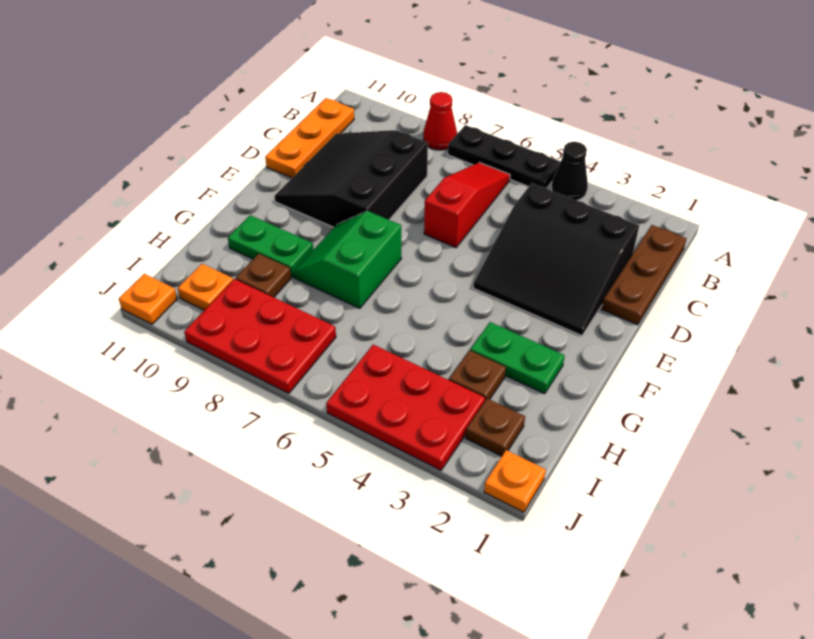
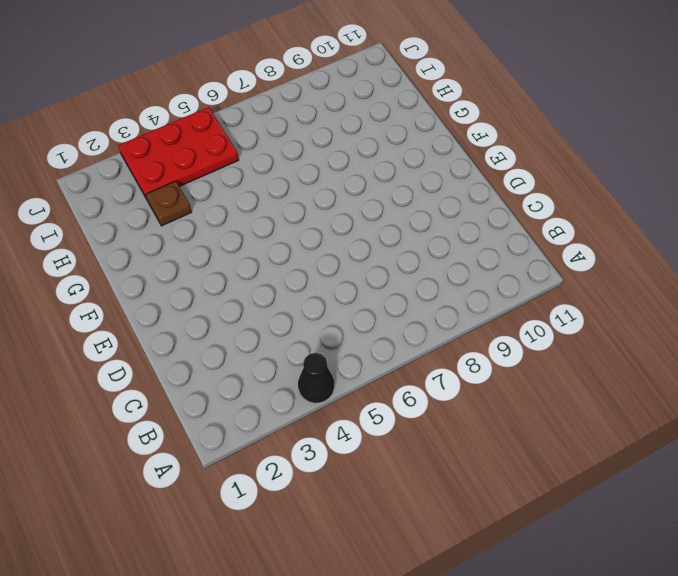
none -> black 1x3 plate [448,125,561,188]
none -> red 1x1 cone [423,92,457,150]
none -> brown 1x3 plate [602,225,686,325]

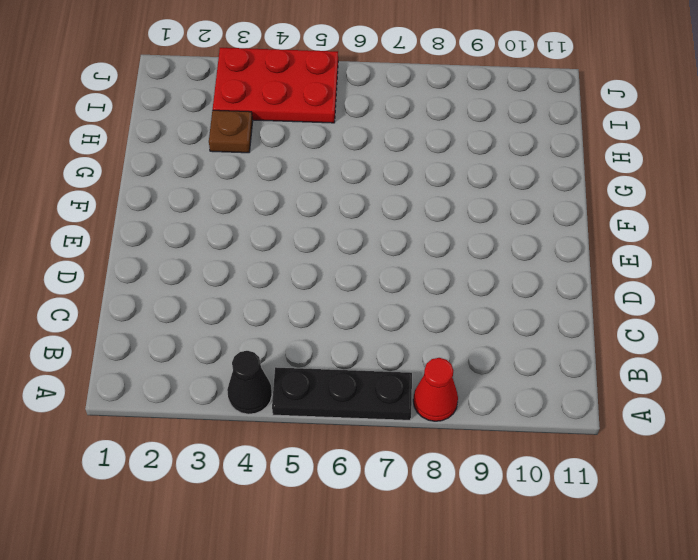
none -> brown 1x3 plate [602,225,686,325]
none -> red 1x3 slope [424,163,510,248]
none -> orange 1x3 plate [265,98,354,178]

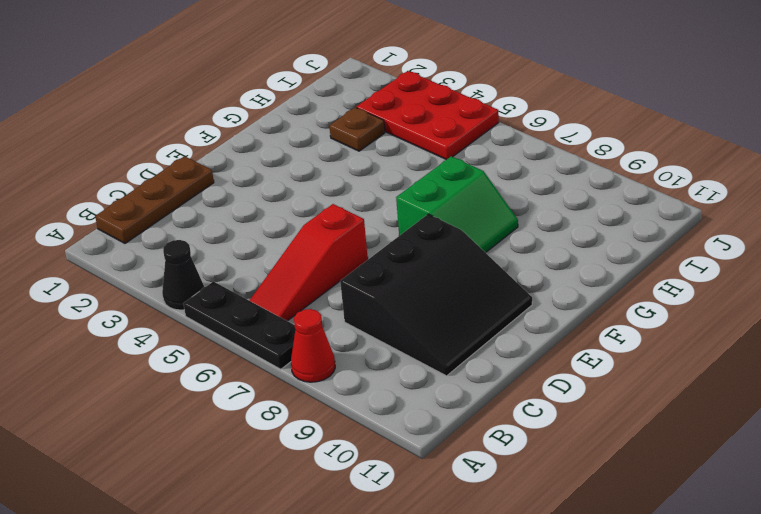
none -> orange 1x3 plate [265,98,354,178]
none -> black 3x3 slope [473,183,639,336]
none -> green 1x2 plate [470,322,565,394]

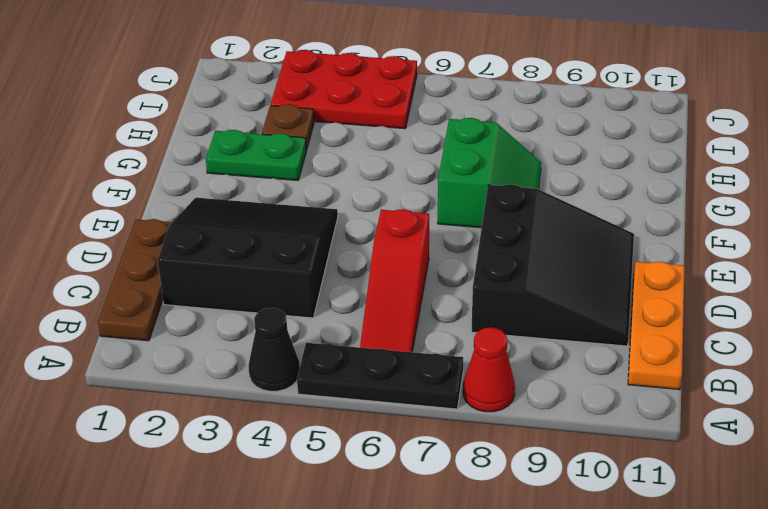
none -> green 1x2 plate [228,215,313,277]
none -> brown 1x1 plate [236,254,291,297]
none -> brown 1x1 plate [466,398,525,456]

